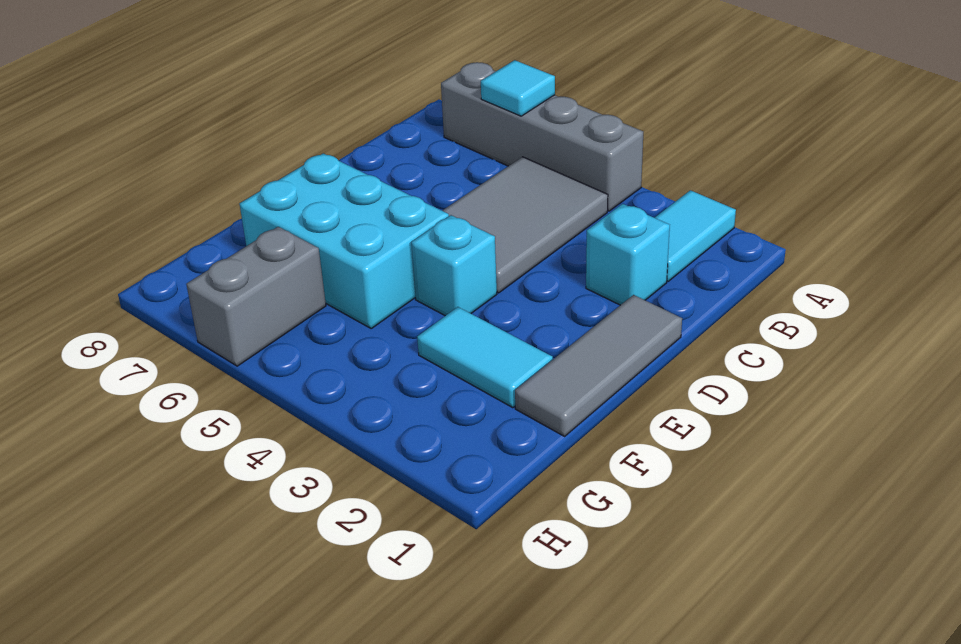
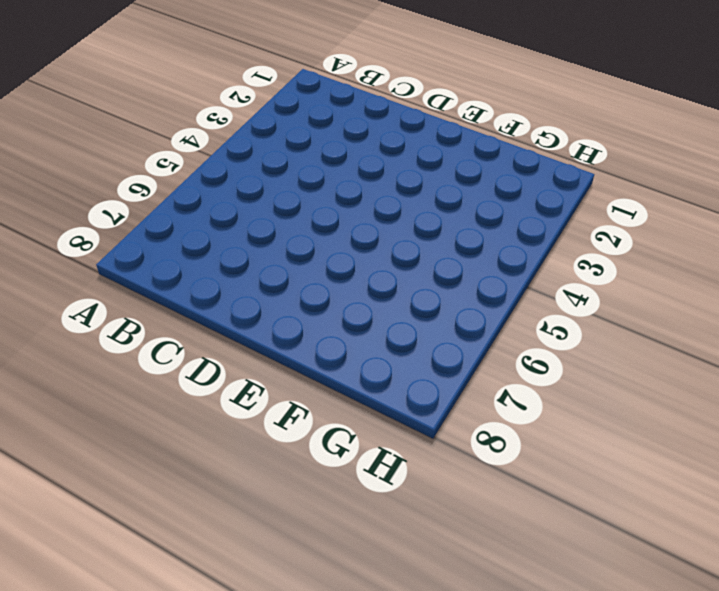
none -> cyan 1x2 tile [655,190,736,281]
none -> grey 1x4 brick [441,62,643,211]

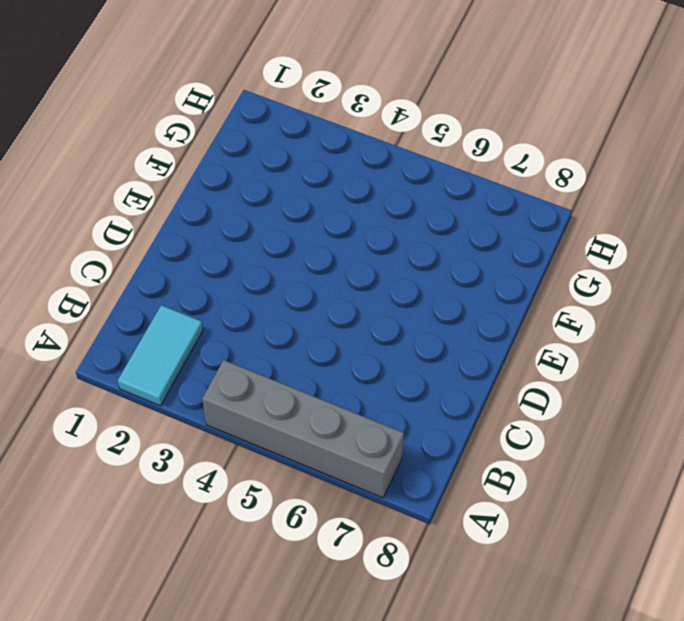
none -> grey 2x3 tile [442,157,608,293]
none -> cyan 1x1 brick [586,204,670,305]

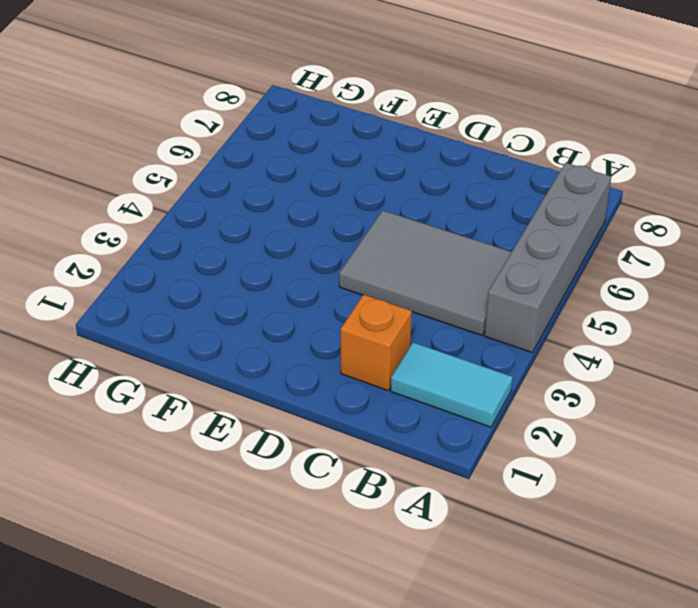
orange 1x1 brick [341,295,412,390] -> cyan 1x1 brick [586,204,670,305]
none -> grey 1x3 tile [515,295,682,436]
none -> cyan 1x1 brick [411,215,497,316]

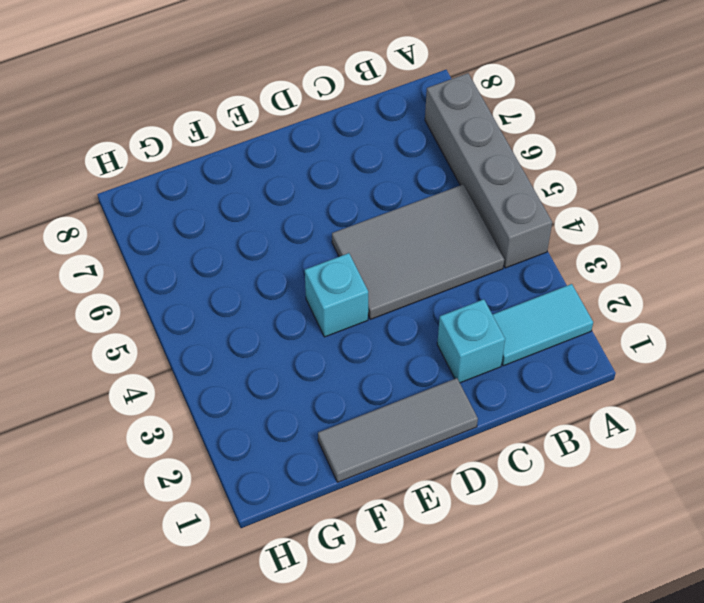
none -> cyan 2x3 brick [240,153,449,328]
none -> cyan 1x2 tile [417,307,553,408]

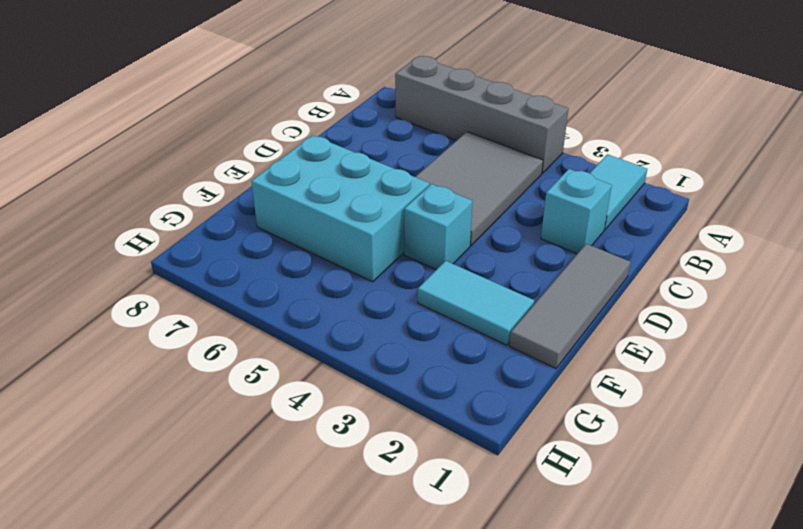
none -> grey 1x2 brick [186,227,326,366]
none -> cyan 1x1 tile [481,60,555,116]

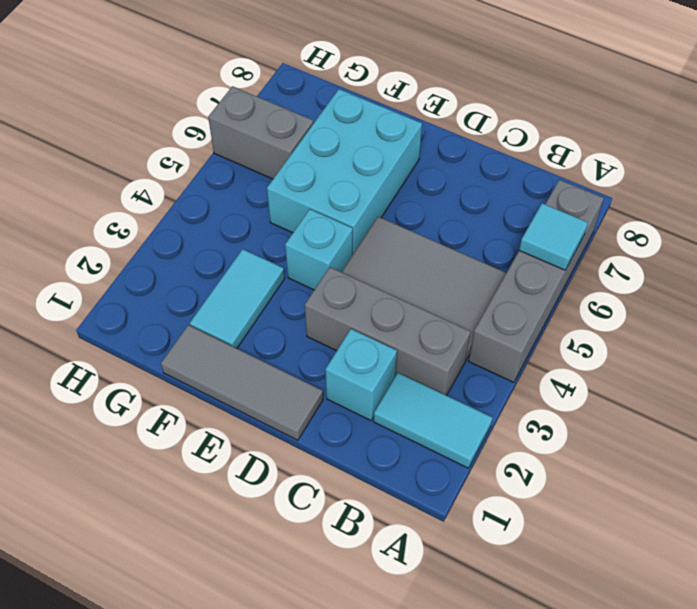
grey 1x3 brick [305,267,471,396] -> none

